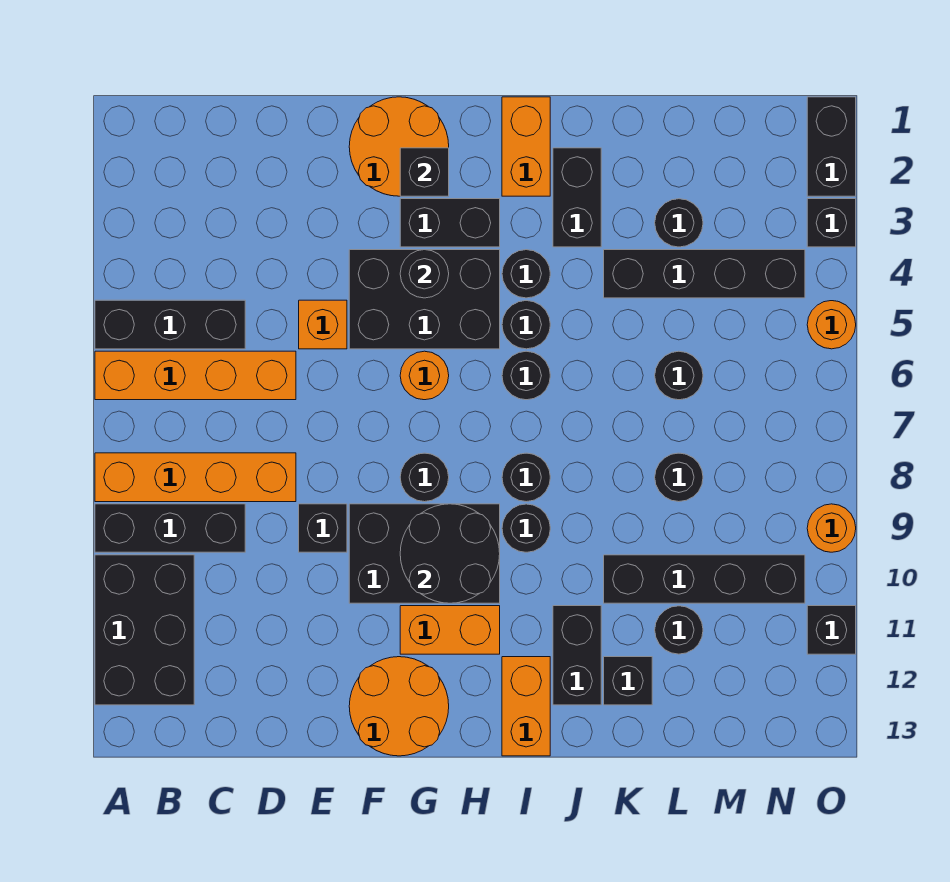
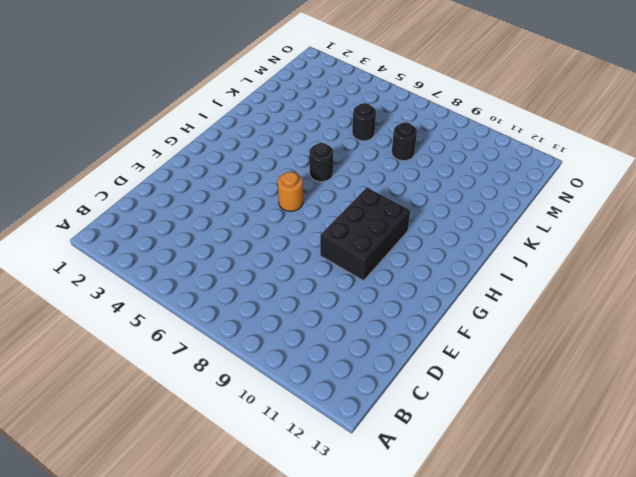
none -> black 1x3 brick [95,300,245,349]
none -> orange 1x4 brick [95,351,296,400]
none -> orange 1x4 brick [95,453,296,502]
none -> black 1x3 brick [95,504,245,552]

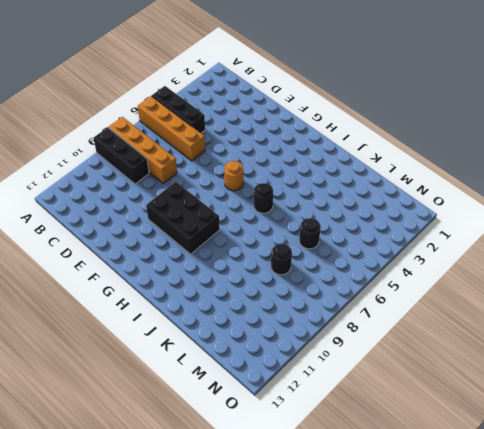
none -> black 2x3 brick [95,555,194,705]
none -> orange 1x1 brick [299,300,347,349]
none -> black 1x1 brick [299,504,347,552]
none -> orange 2x2 round brick [349,97,449,196]

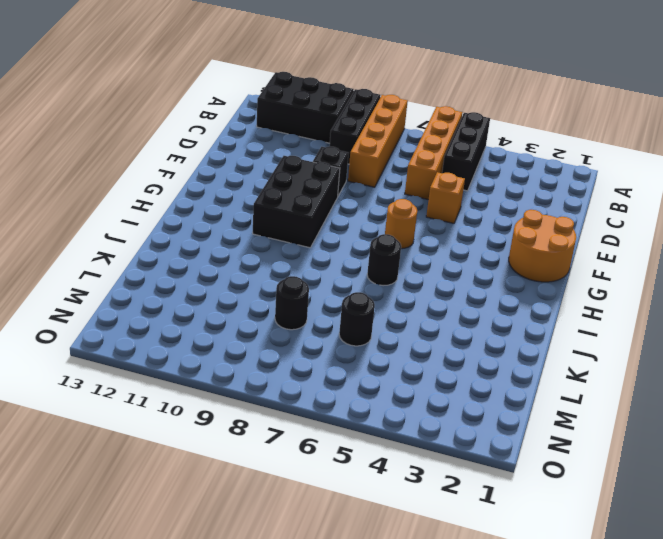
none -> black 2x3 brick [349,250,500,349]
none -> orange 2x2 round brick [349,657,449,756]
none -> black 1x2 brick [400,199,500,247]
none -> black 1x1 round brick [400,453,449,502]

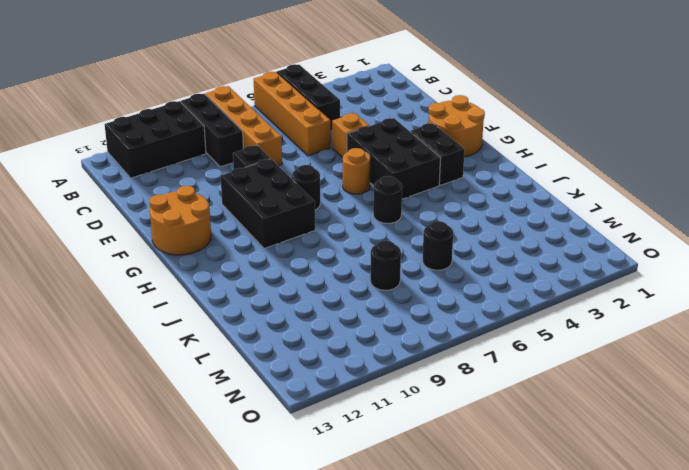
none -> orange 1x2 brick [400,606,500,654]
none -> orange 1x2 brick [502,97,550,196]
none -> black 1x1 round brick [502,250,550,298]
none -> black 1x1 round brick [502,301,550,349]

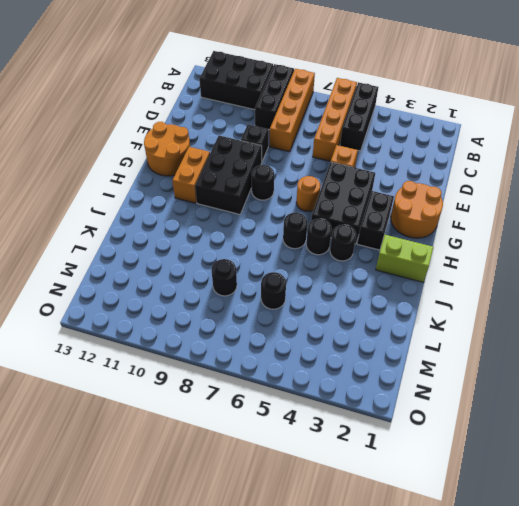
lime 1x2 brick [376,235,433,282] -> orange 1x2 brick [502,97,550,196]
none -> black 1x1 round brick [502,453,550,502]
none -> black 1x1 round brick [502,504,550,552]
none -> orange 1x2 brick [502,657,550,756]
none -> black 1x2 brick [553,148,601,247]

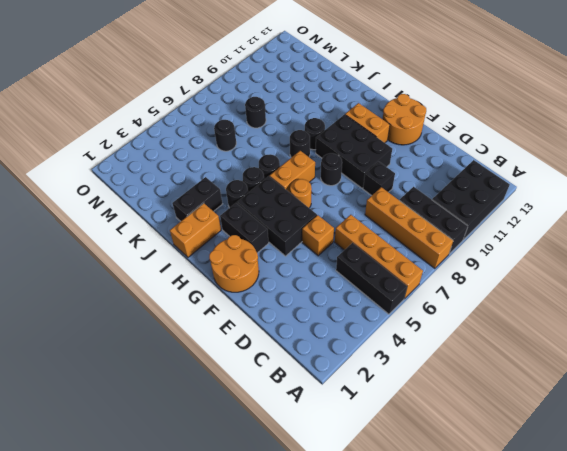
orange 1x2 brick [270,151,315,192] -> orange 1x2 brick moved to [502,657,550,756]
none -> black 1x2 brick [553,606,601,705]
none -> black 1x4 brick [604,250,805,298]
none -> black 1x4 brick [604,555,805,603]
none -> black 1x1 brick [604,657,652,705]

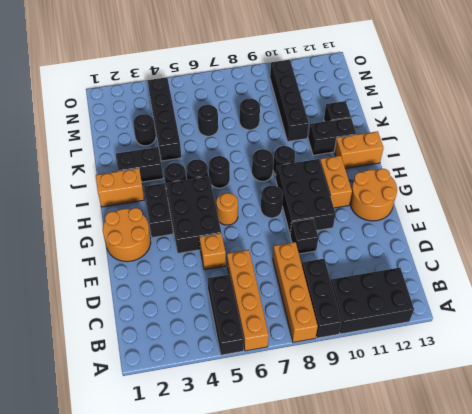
none -> black 1x1 round brick [655,606,703,654]
none -> black 1x2 brick [807,97,856,196]
none -> black 1x1 brick [807,199,856,247]
none -> orange 1x1 round brick [807,301,856,349]

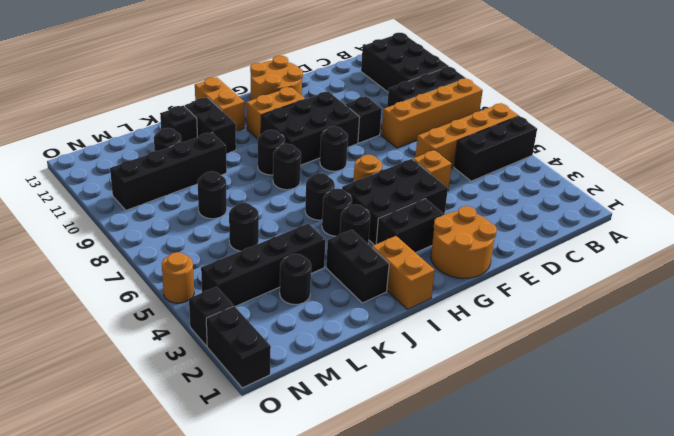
none -> orange 1x1 round brick [807,504,856,552]
none -> black 1x1 brick [807,606,856,654]
none -> black 1x1 brick [400,148,449,196]
none -> black 1x1 round brick [400,250,449,298]

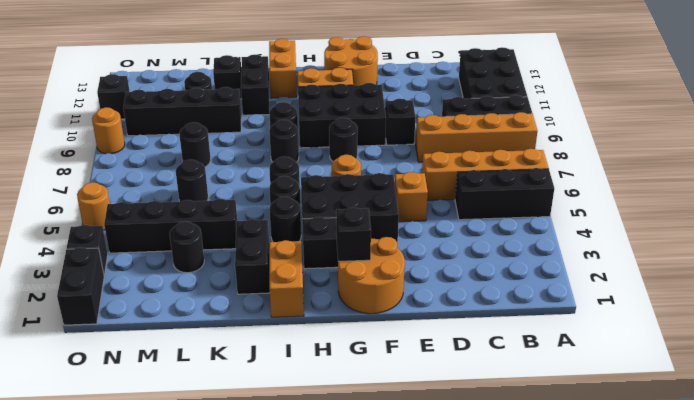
none -> black 1x1 round brick [400,250,449,298]
none -> black 2x2 round brick [400,504,500,603]

